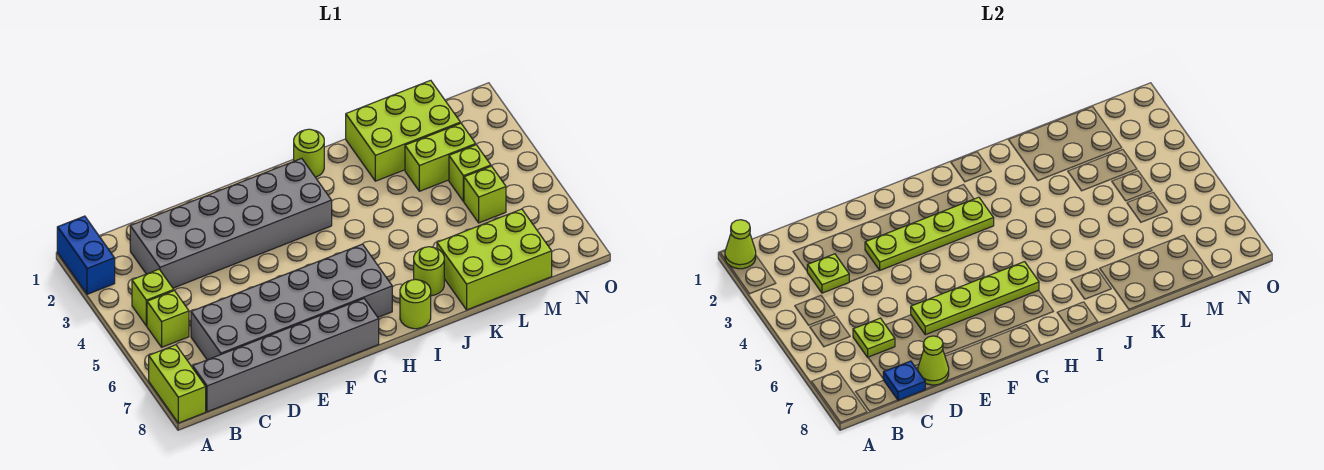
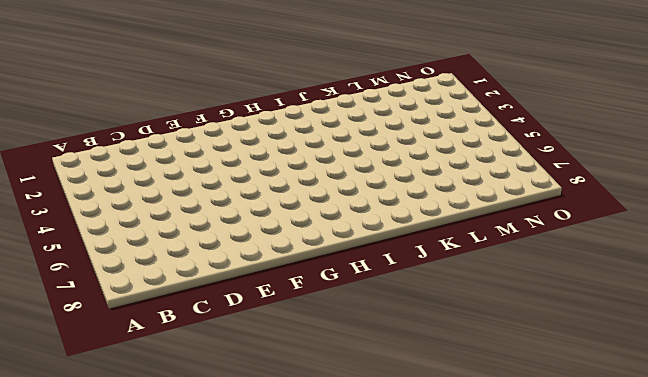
none -> blue 1x2 brick [57,216,115,294]
none -> lime 1x2 brick [149,345,206,423]
none -> lime 1x1 brick [132,269,174,326]

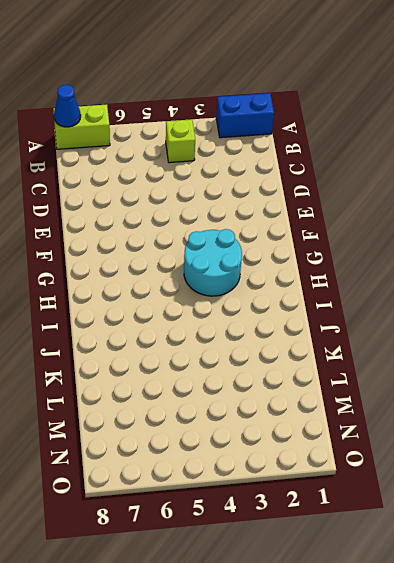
blue 1x1 cone [54,85,81,127] -> none
cyan 2x2 round brick [184,229,242,296] -> grey 2x6 brick [130,158,332,288]
none -> lime 1x1 brick [147,291,189,347]
none -> grey 1x6 brick [193,299,379,412]
none -> grey 2x6 brick [191,244,392,360]

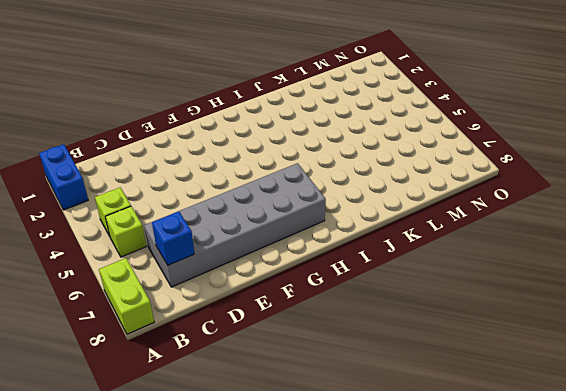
blue 1x1 brick [152,211,194,265] -> none
none -> grey 1x6 brick [193,299,379,412]
none -> grey 2x6 brick [130,158,332,288]
none -> lime 1x1 round brick [294,129,324,177]

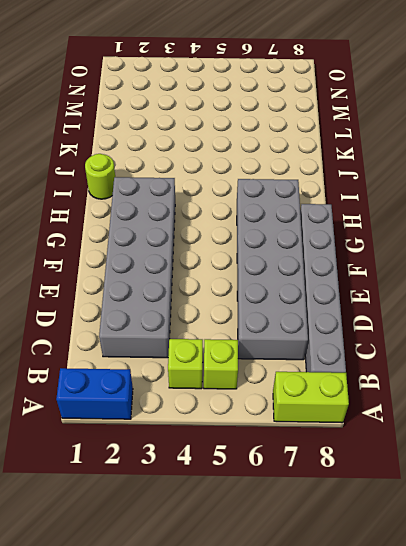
none -> lime 1x1 round brick [400,279,431,329]
none -> lime 1x1 round brick [414,247,444,296]
none -> lime 2x3 brick [346,80,460,181]

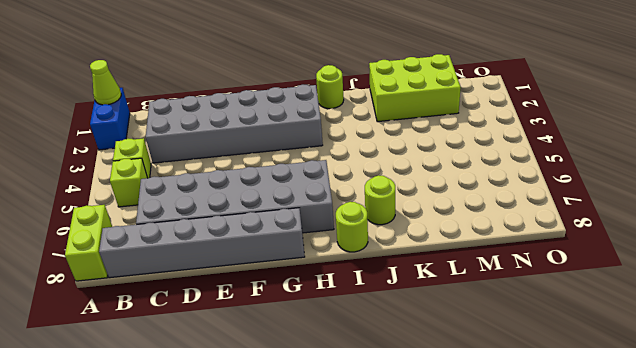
none -> lime 2x3 brick [437,209,552,310]
none -> lime 1x2 brick [405,123,476,191]
none -> lime 1x1 brick [449,145,491,202]

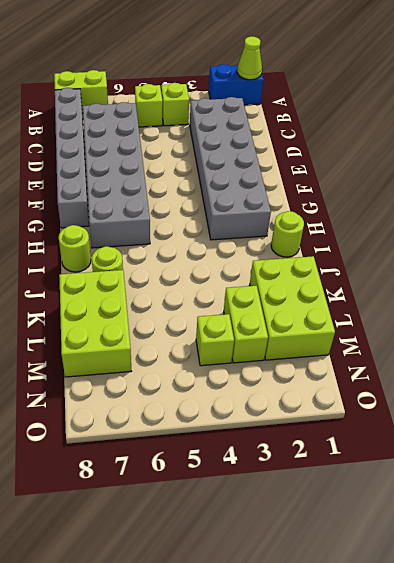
none -> lime 1x1 brick [464,166,506,223]
none -> lime 1x1 plate [807,254,849,293]
none -> lime 1x1 plate [853,318,895,357]

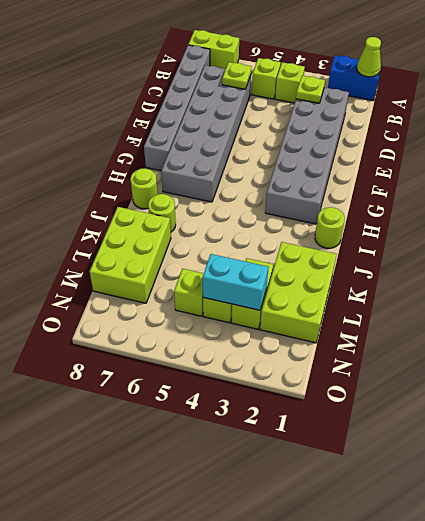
cyan 1x2 brick [203,254,268,310] -> none
none -> blue 1x1 plate [883,361,925,400]
none -> lime 1x1 cone [918,336,949,385]
none -> lime 1x4 plate [865,197,994,270]

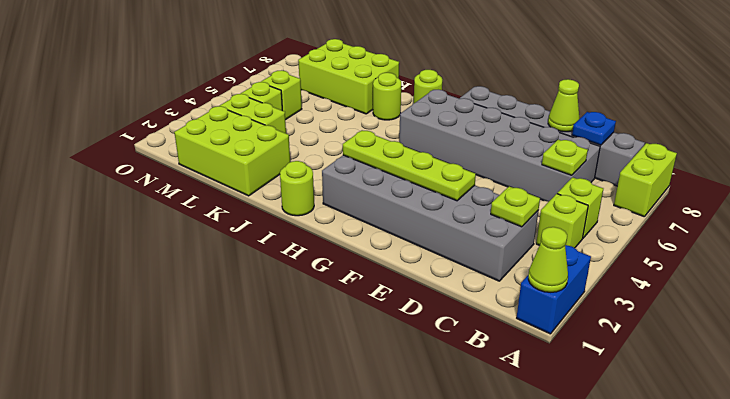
none -> lime 1x4 plate [911,262,1039,335]

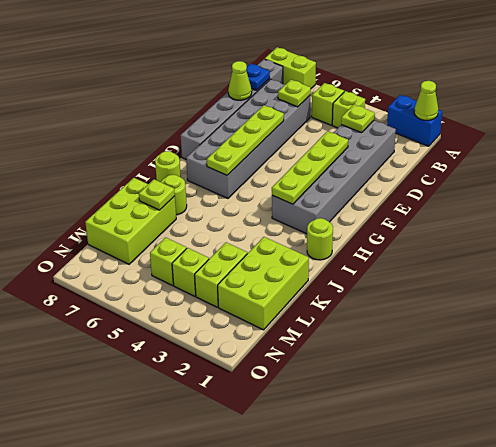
lime 1x1 plate [139,179,175,210] -> none

